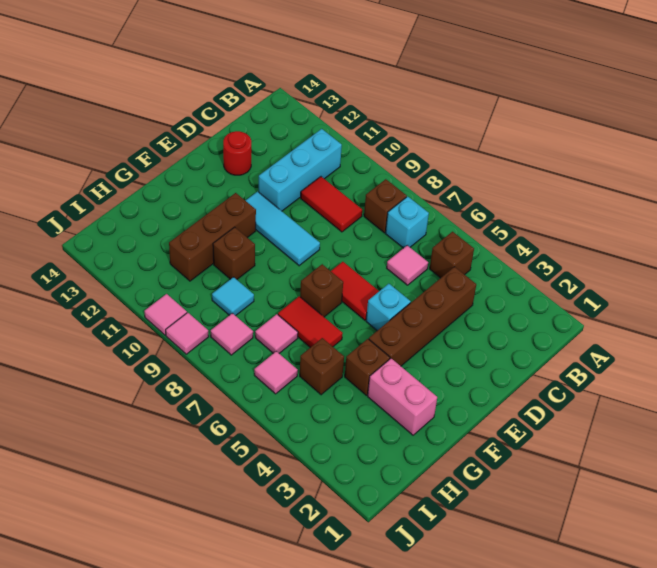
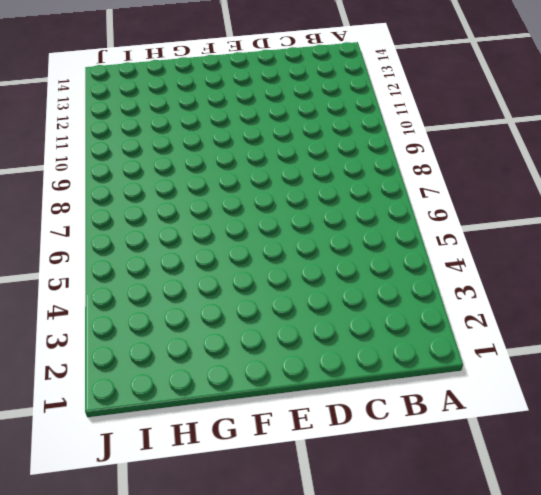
none -> brown 1x1 brick [430,232,474,278]
none -> cyan 1x1 brick [386,196,429,248]
none -> brown 1x1 brick [364,179,407,233]

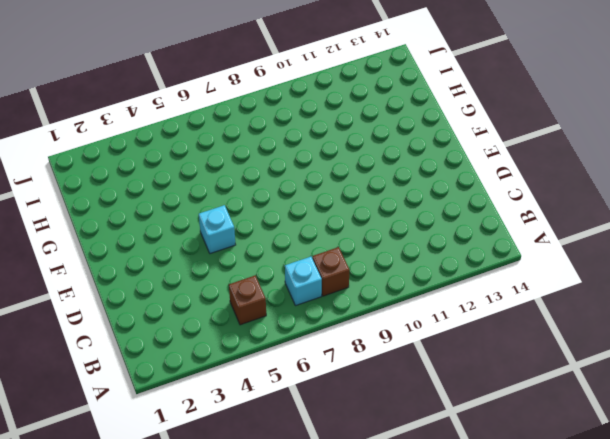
none -> cyan 1x3 brick [259,129,342,211]
none -> brown 1x4 brick [369,267,476,366]
none -> pink 1x1 tile [387,245,428,285]

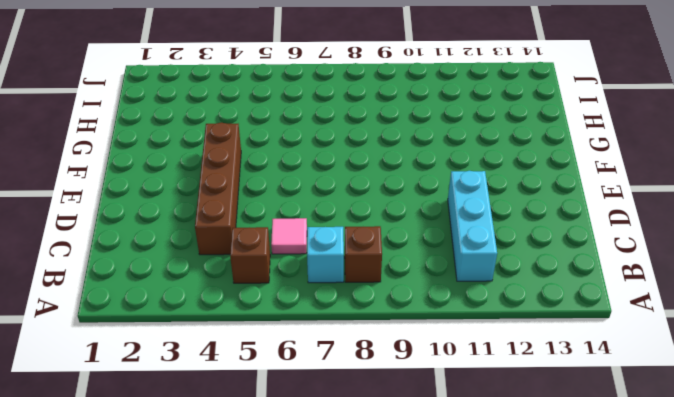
none -> red 1x2 tile [301,177,362,232]
none -> red 1x1 round brick [223,131,251,175]
none -> cyan 1x1 brick [366,284,411,331]

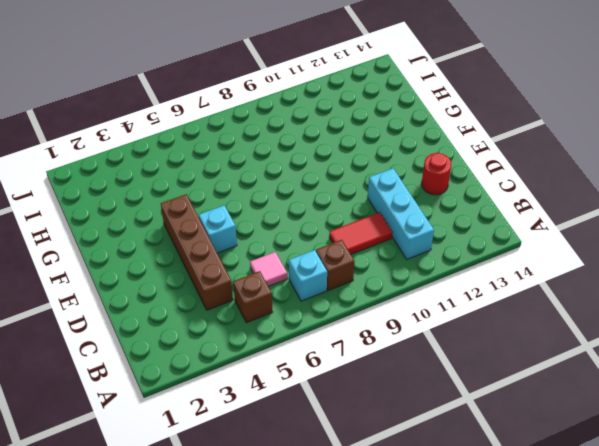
none -> red 1x2 tile [331,262,379,320]
none -> cyan 1x3 tile [246,192,320,266]
none -> brown 1x1 brick [300,264,343,317]

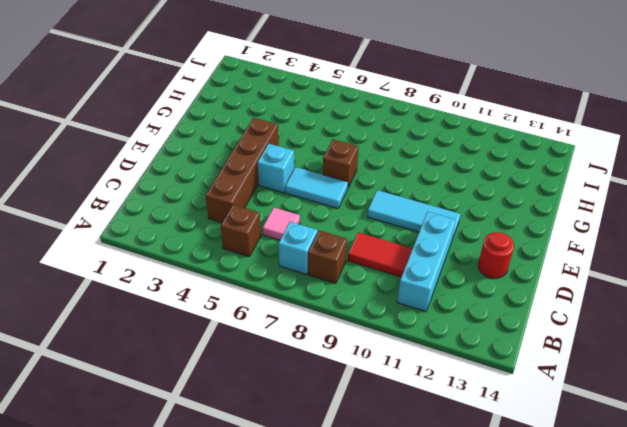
cyan 1x2 tile [285,167,348,208] -> red 1x2 tile [331,262,379,320]
none -> brown 1x3 brick [169,193,256,281]
none -> pink 1x2 brick [368,358,437,435]
none -> brown 1x1 brick [345,339,390,395]

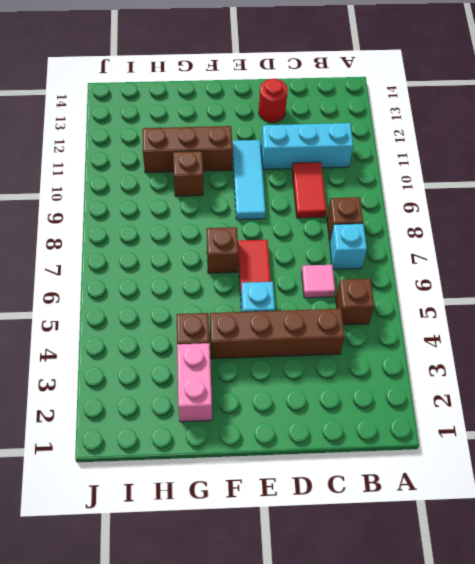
none -> red 1x2 tile [278,296,343,347]
none -> brown 1x1 brick [300,338,344,395]
none -> pink 1x1 tile [255,314,298,353]

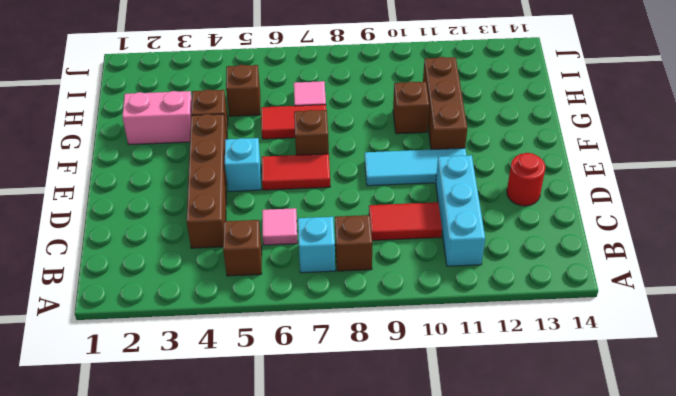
none -> cyan 1x1 tile [212,277,254,316]
none -> pink 1x1 tile [254,351,298,394]
none -> pink 1x1 tile [211,313,253,355]

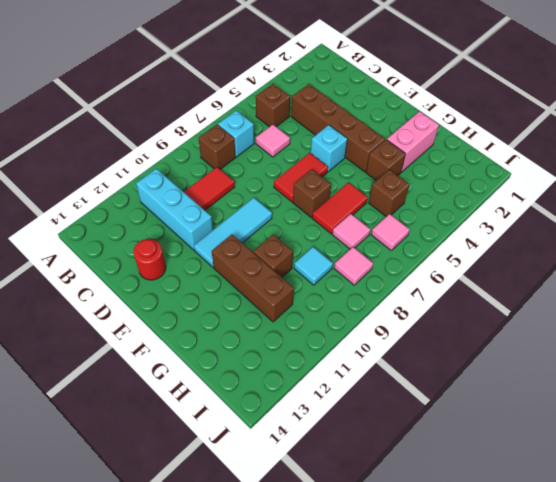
none -> pink 1x1 tile [166,313,209,354]
none -> pink 1x1 tile [144,294,187,335]

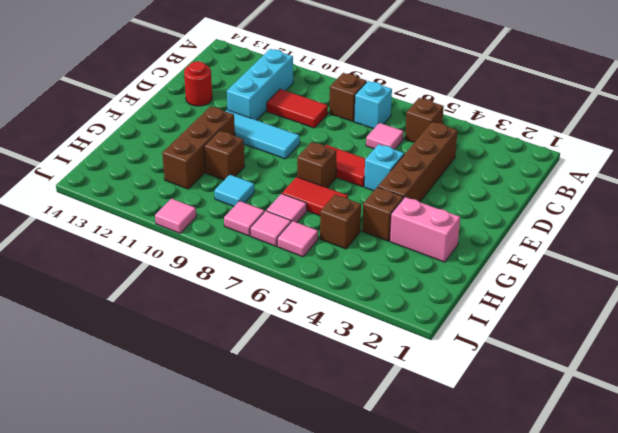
pink 1x1 tile [250,211,291,246] -> pink 1x1 tile moved to [166,313,209,354]

